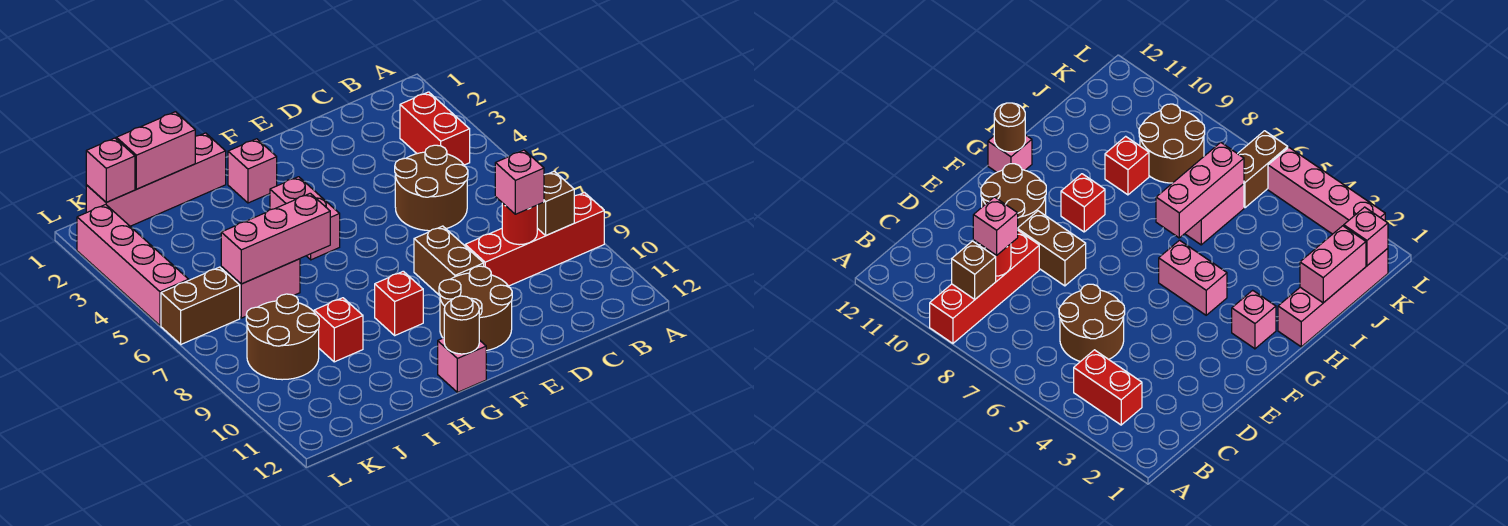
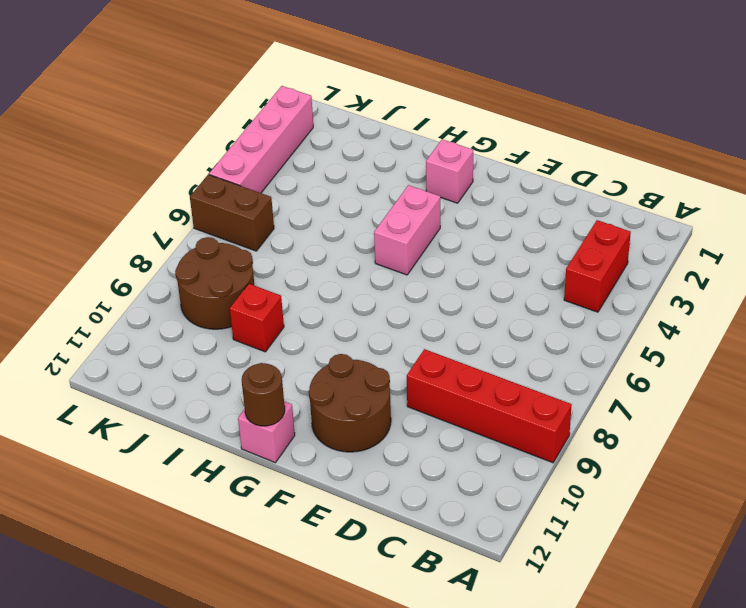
none -> brown 2x2 round brick [395,145,468,231]
none -> brown 1x2 brick [414,226,484,295]
none -> red 1x1 brick [375,271,423,335]

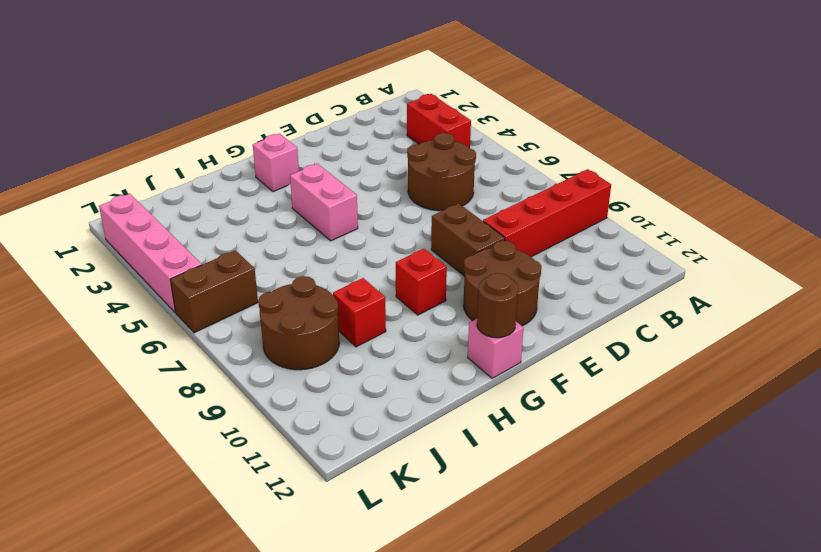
none -> pink 1x4 brick [86,133,226,226]
none -> pink 1x2 brick [221,259,300,318]
none -> brown 1x1 brick [537,171,574,235]

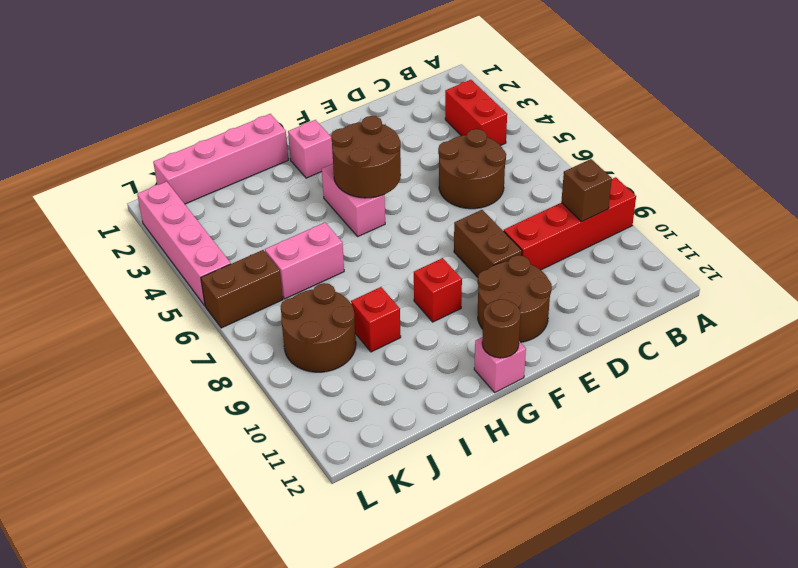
brown 2x2 round brick [331,116,401,198] -> none
none -> red 1x1 round brick [502,203,537,245]
none -> pink 1x3 brick [221,193,330,284]
none -> pink 1x2 brick [116,112,195,189]

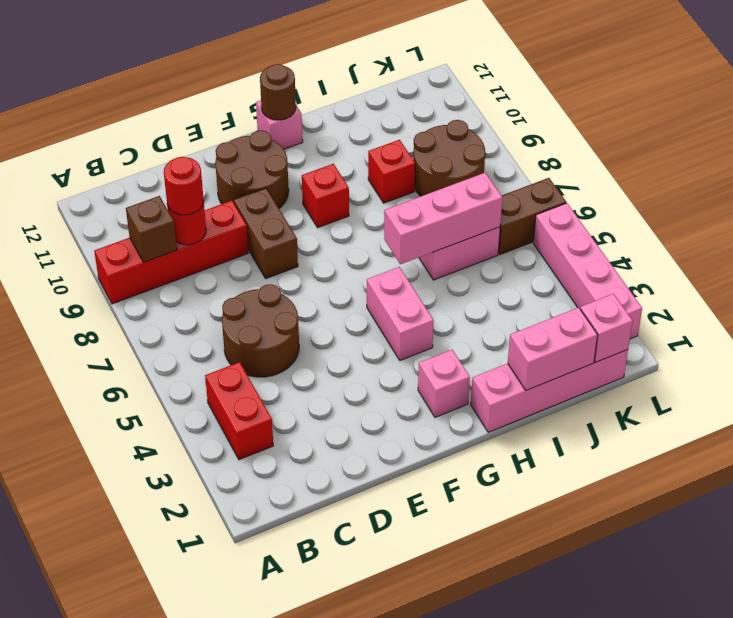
red 1x1 round brick [164,157,204,215] -> pink 1x1 brick [495,150,544,214]

